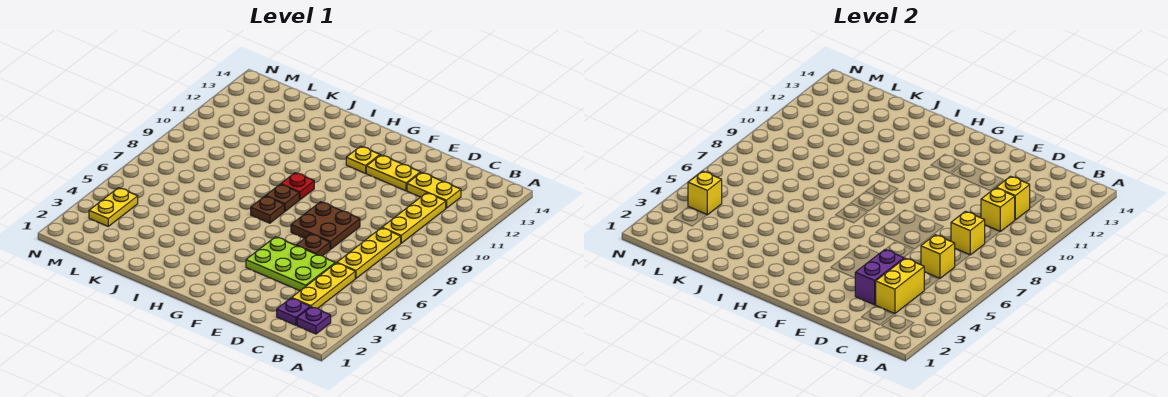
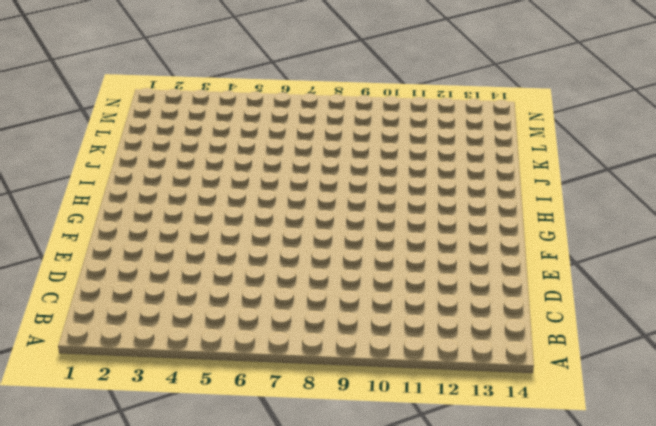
none -> purple 1x1 plate [297,307,331,334]
none -> purple 1x1 plate [277,298,310,325]
none -> yellow 1x3 plate [292,263,355,308]

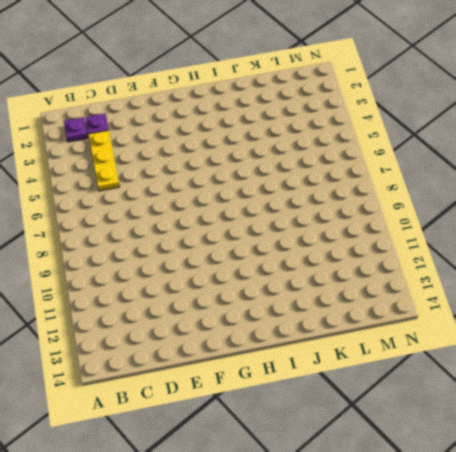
none -> yellow 1x3 plate [337,228,401,278]
none -> yellow 1x3 plate [382,193,446,243]
none -> yellow 1x2 plate [407,172,461,208]

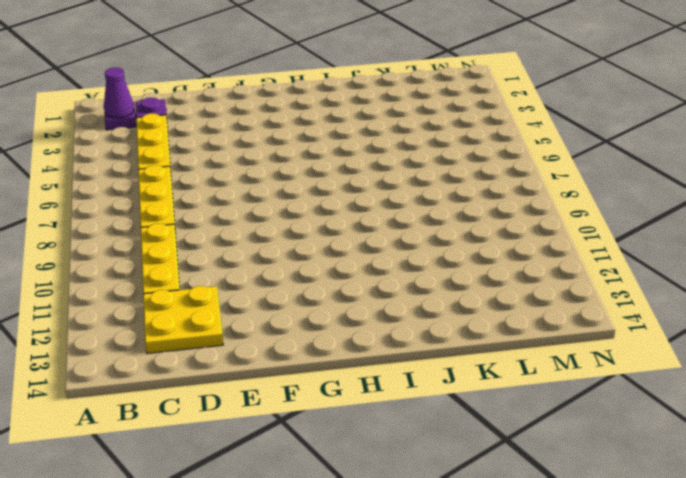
purple 1x1 cone [104,67,134,118] -> none
yellow 2x2 plate [143,286,223,354] -> yellow 1x2 plate [407,172,461,208]
none -> lime 2x3 plate [246,237,335,291]
none -> brown 1x1 plate [296,234,330,256]
none -> brown 2x2 plate [291,202,360,249]

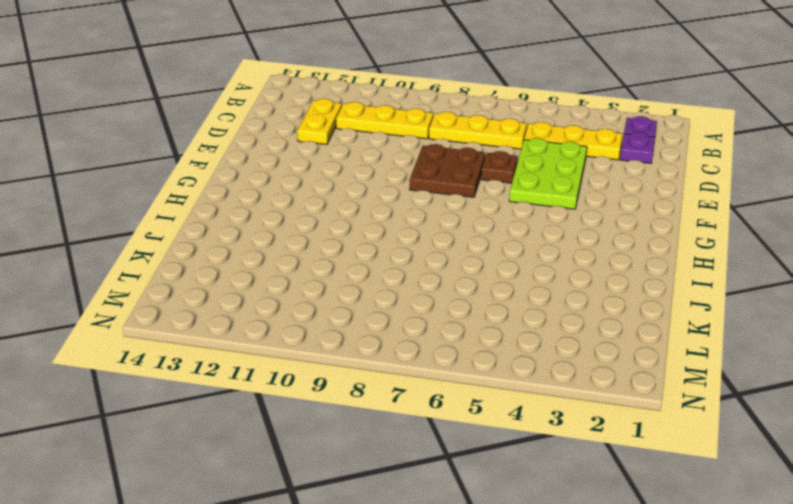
none -> yellow 1x2 plate [366,155,420,191]
none -> yellow 1x1 plate [346,146,380,173]
none -> brown 1x1 plate [251,196,284,223]

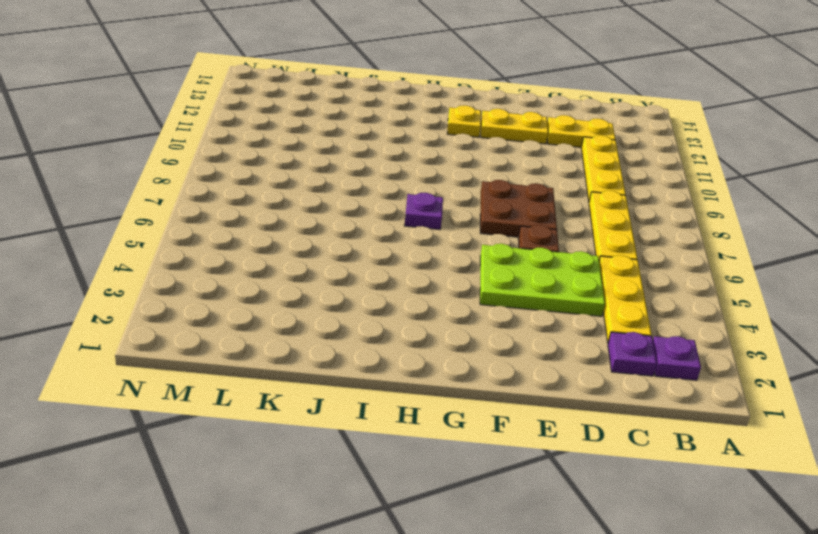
purple 1x1 plate [404,193,443,229] -> brown 1x1 plate [251,196,284,223]
none -> brown 1x1 plate [266,184,299,211]
none -> red 1x1 plate [281,173,314,200]
none -> yellow 1x2 plate [89,188,138,226]

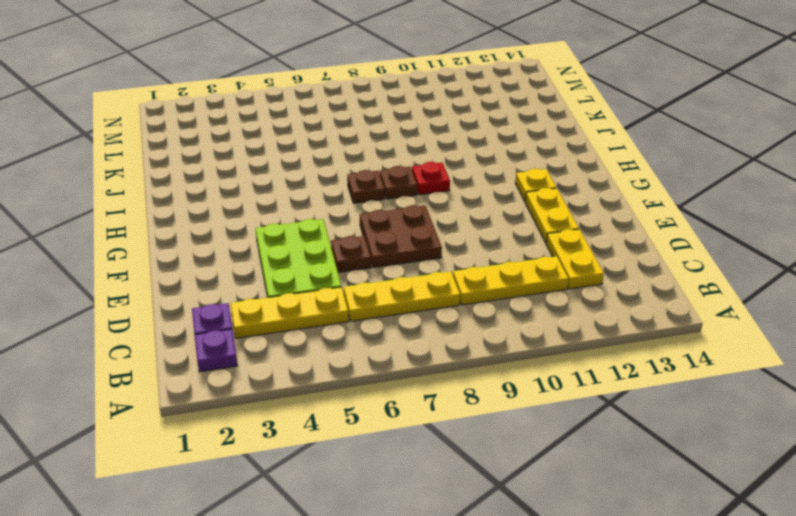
none -> yellow 1x2 plate [89,188,138,226]
none -> yellow 1x2 brick [876,258,924,314]
none -> yellow 1x1 brick [921,235,955,278]

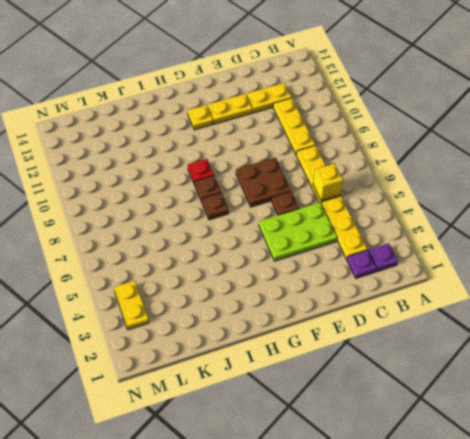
none -> yellow 1x2 brick [876,258,924,314]
none -> yellow 1x1 brick [951,211,985,255]
none -> yellow 1x1 brick [981,188,1015,231]

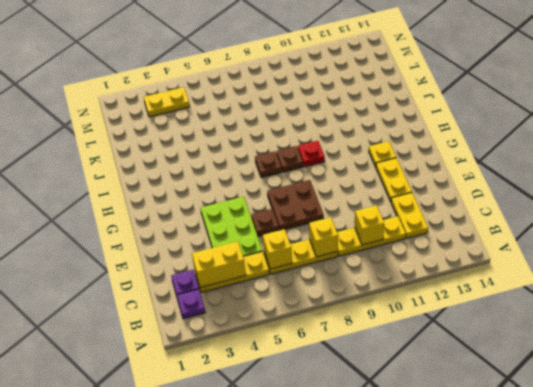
none -> yellow 1x1 brick [996,176,1030,220]
none -> purple 1x2 brick [855,250,904,305]
none -> yellow 1x1 brick [688,171,722,215]

